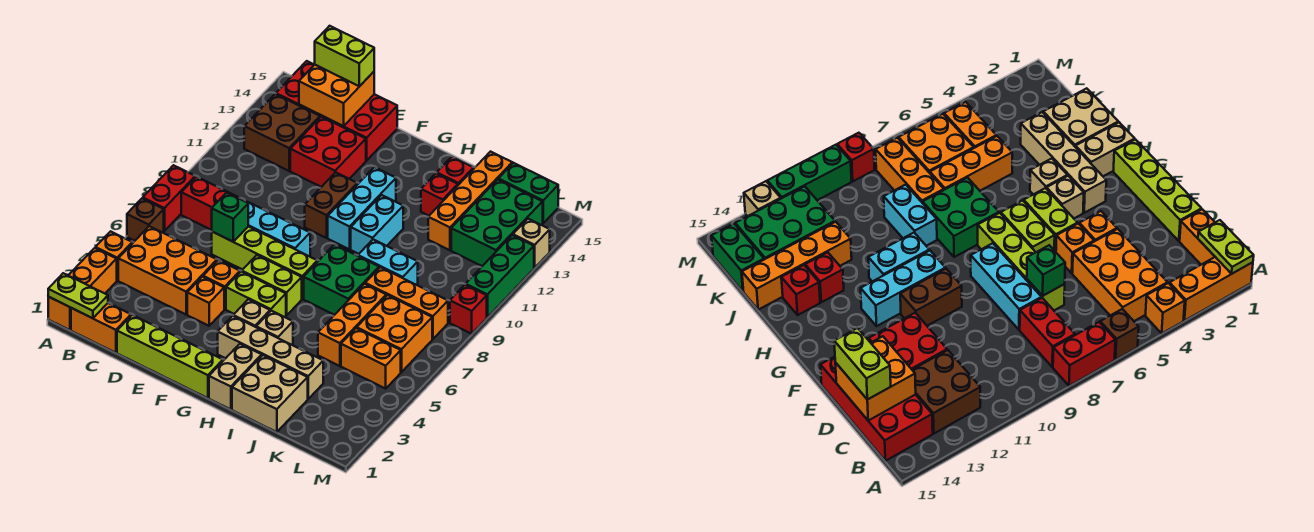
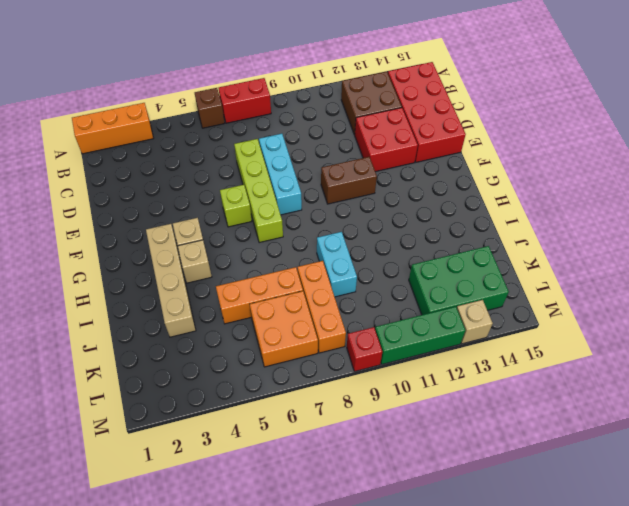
lime 1x1 brick [220,185,252,227] -> lime 1x2 brick [242,255,302,315]
none -> orange 1x1 brick [95,231,132,280]
none -> orange 1x2 brick [71,303,131,353]
none -> orange 2x3 brick [118,226,217,314]
none -> red 1x2 brick [181,177,241,230]

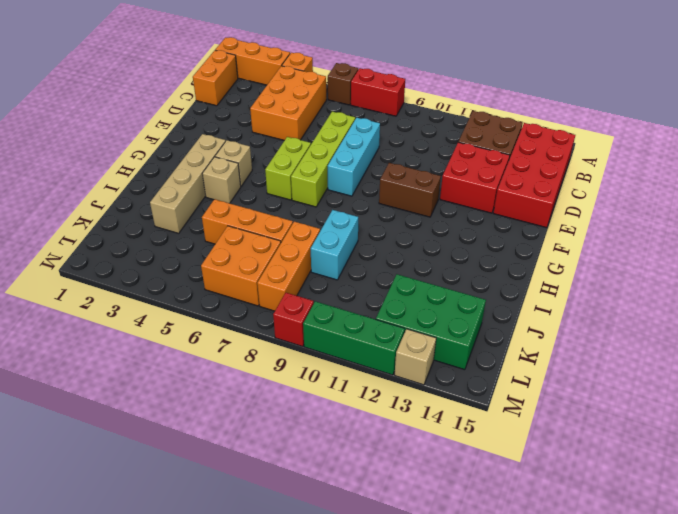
none -> red 1x2 brick [181,177,241,230]
none -> lime 1x4 brick [117,315,223,398]
none -> orange 1x1 brick [187,277,224,326]
none -> orange 1x1 brick [203,260,240,309]

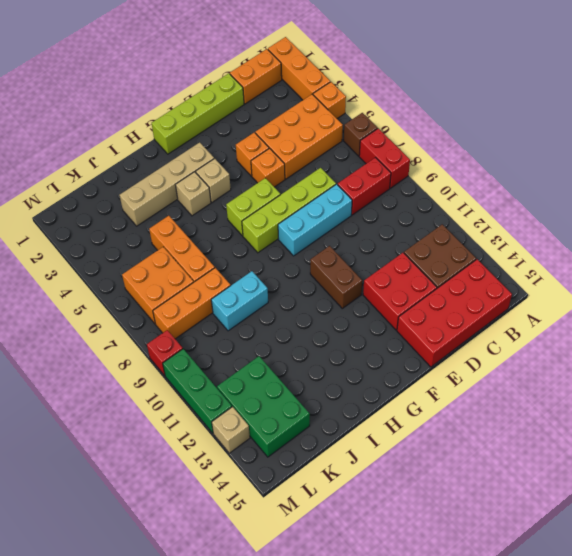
none -> lime 1x2 brick [226,271,286,317]
none -> cyan 1x3 brick [328,167,396,249]
none -> tan 1x2 brick [209,344,262,409]
none -> green 2x2 brick [304,245,379,315]

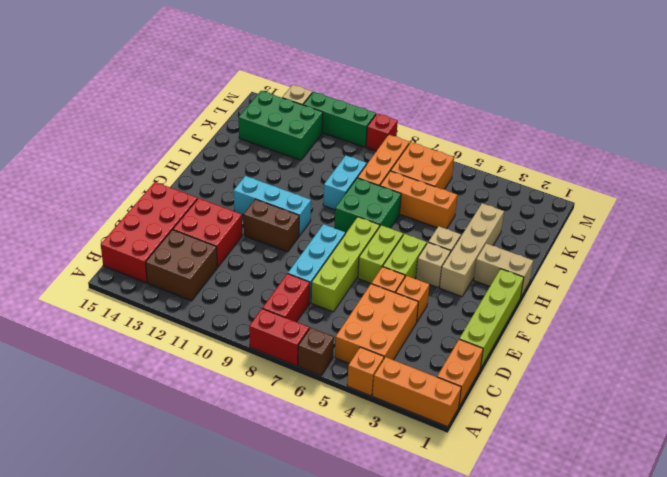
none -> cyan 1x2 brick [351,195,403,254]
none -> tan 2x2 brick [232,355,308,432]
none -> red 1x1 brick [421,173,458,216]
none -> red 1x1 brick [437,157,474,185]

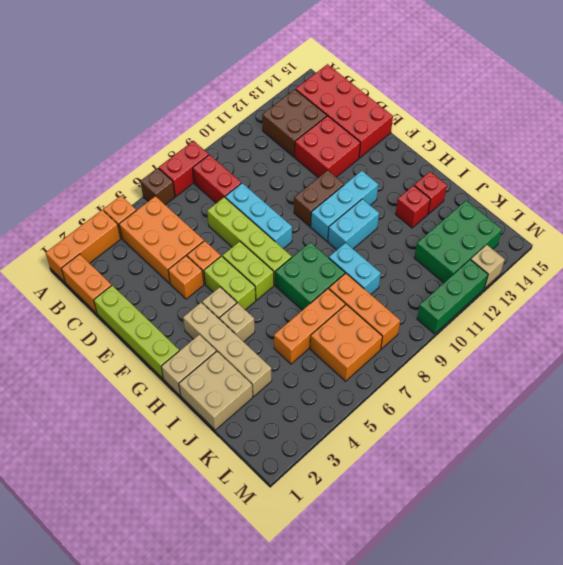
none -> orange 1x4 brick [428,152,512,250]
none -> orange 1x2 brick [341,328,401,389]
none -> green 1x2 brick [498,163,558,223]
none -> red 1x1 brick [450,285,487,334]

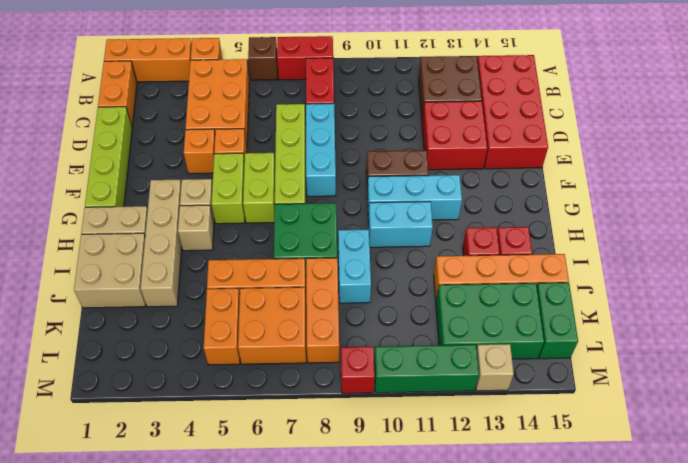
none -> lime 1x2 plate [48,273,108,318]
none -> orange 2x2 brick [299,65,374,126]
none -> green 1x1 brick [212,193,248,242]
none -> lime 1x2 brick [315,26,374,86]

